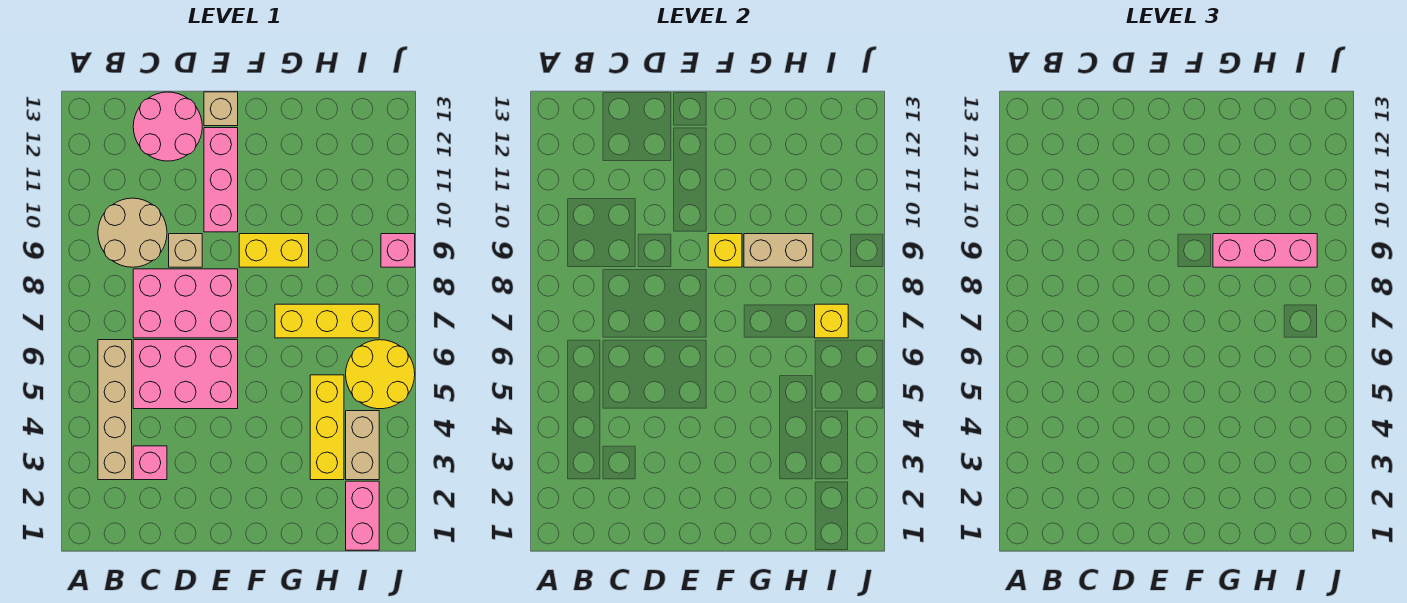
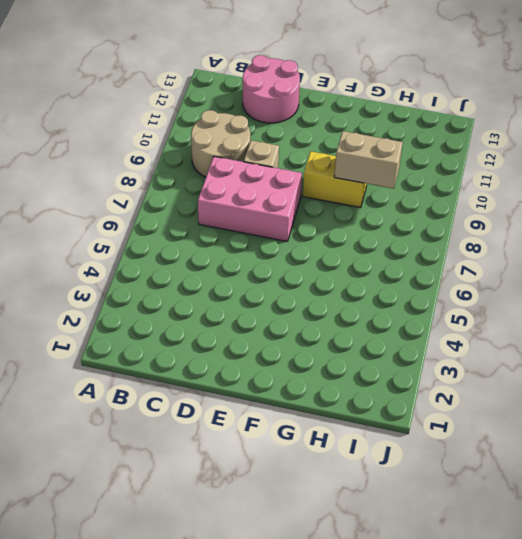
none -> tan 1x4 brick [98,340,132,480]
none -> pink 1x1 brick [133,446,167,480]
none -> pink 2x3 brick [133,340,238,409]

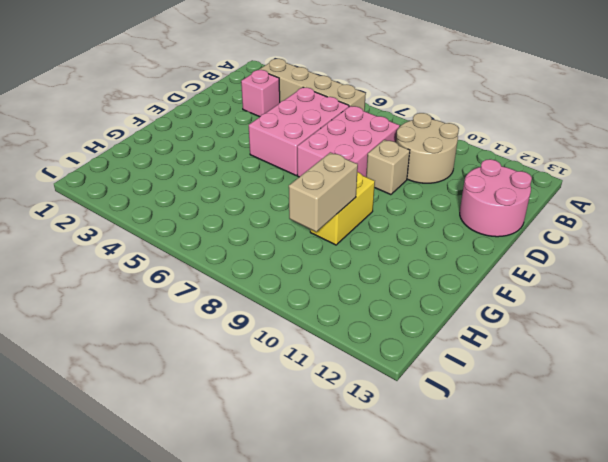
none -> pink 1x3 brick [204,128,238,232]
none -> tan 1x1 brick [204,92,238,126]
none -> yellow 1x3 brick [275,304,379,338]

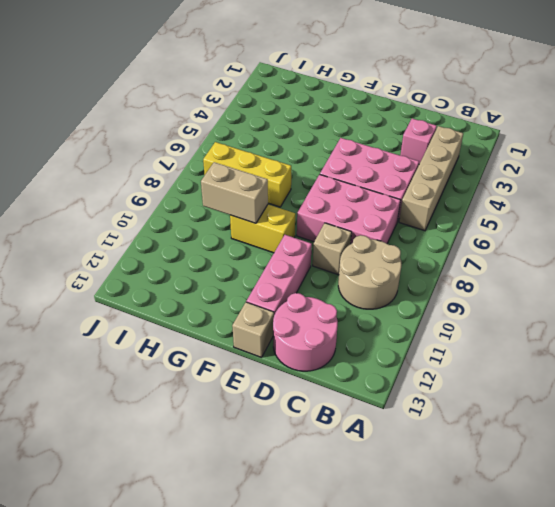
none -> yellow 1x3 brick [310,375,344,480]
none -> pink 1x2 brick [346,481,379,550]
none -> tan 1x2 brick [346,411,379,480]

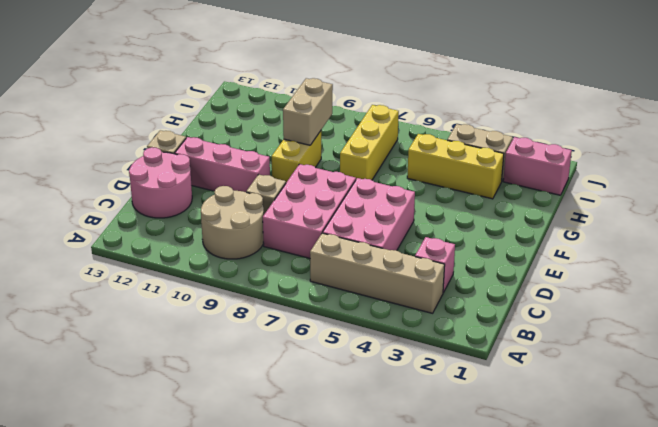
none -> yellow 2x2 round brick [346,340,415,409]
none -> pink 1x1 brick [381,234,415,267]
none -> yellow 1x1 brick [708,234,742,267]

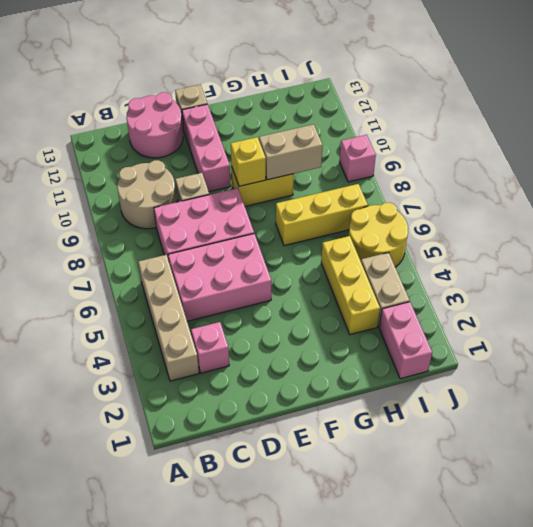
none -> yellow 1x1 brick [815,304,848,338]
none -> pink 1x3 brick [1213,234,1317,267]

